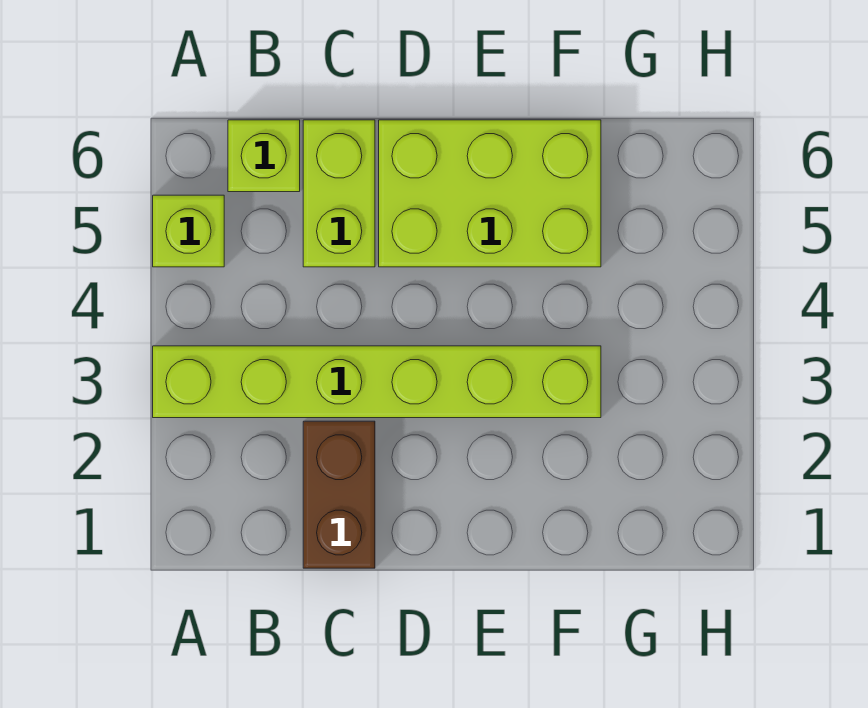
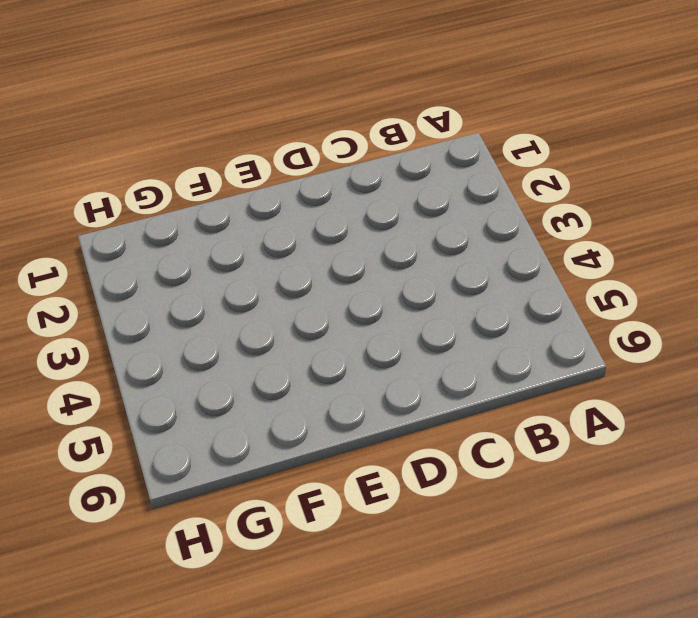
none -> lime 1x6 brick [153,346,601,418]
none -> lime 1x1 brick [153,195,224,267]

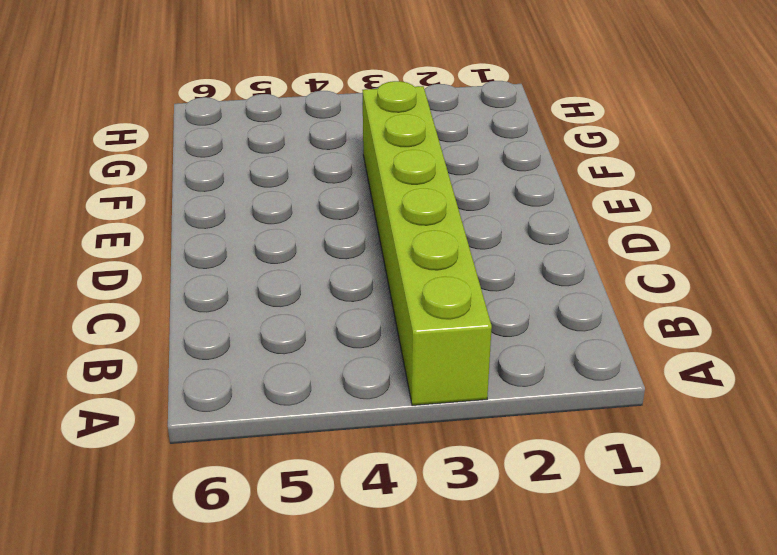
none -> lime 1x1 brick [153,195,224,267]
none -> lime 1x1 brick [228,120,300,192]

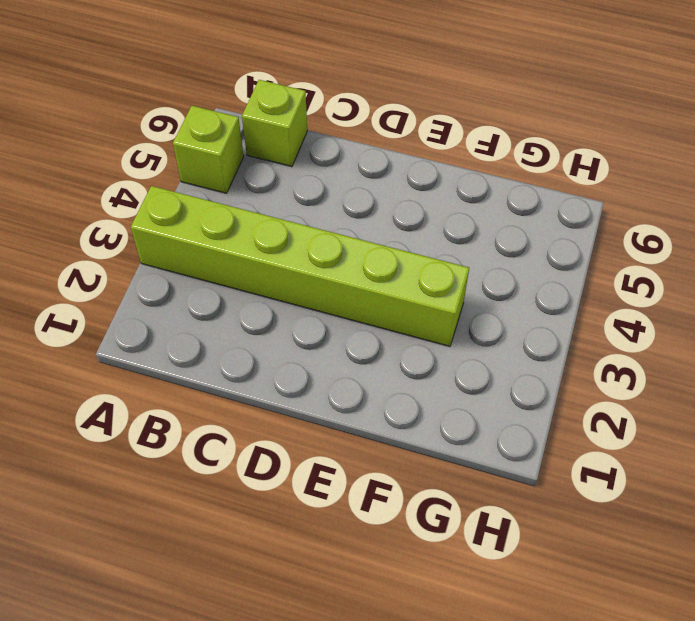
none -> brown 1x2 brick [303,421,375,568]
none -> lime 1x2 brick [303,120,375,267]

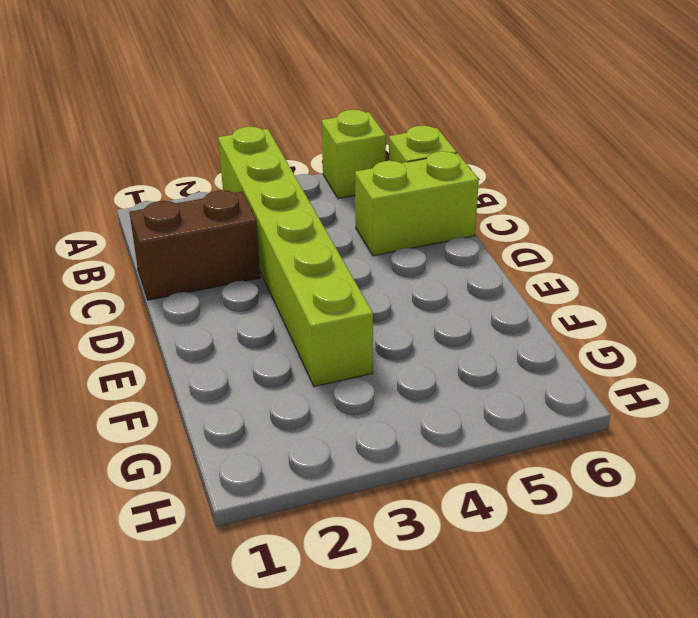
none -> lime 2x3 brick [379,120,601,267]

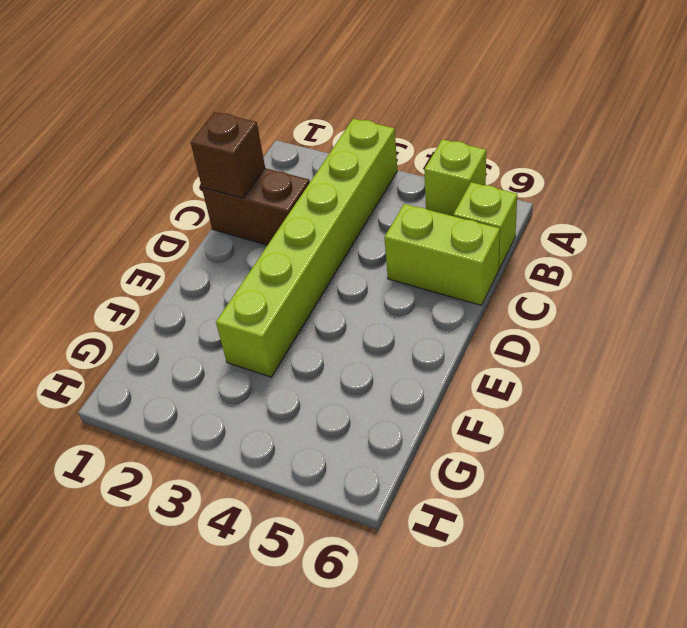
brown 1x1 brick [191,112,265,198] -> none
none -> lime 2x3 brick [379,120,601,267]

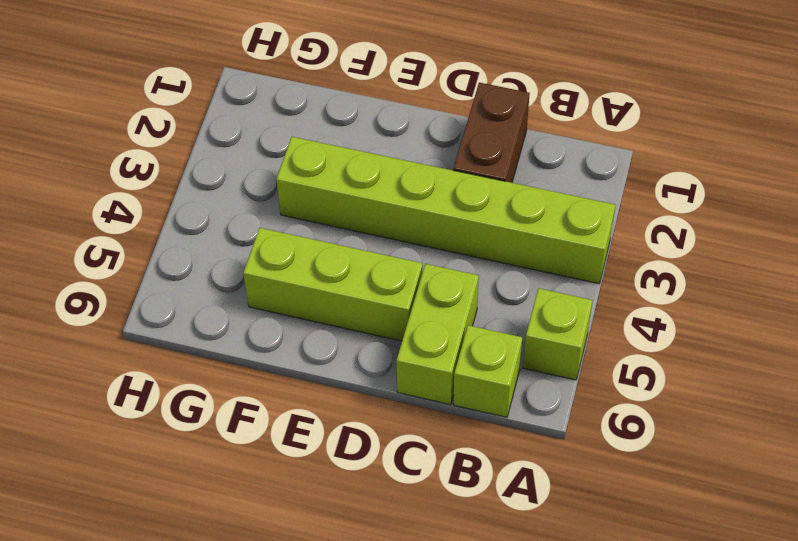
lime 1x3 brick [243,228,423,341] -> lime 2x3 brick [379,120,601,267]

